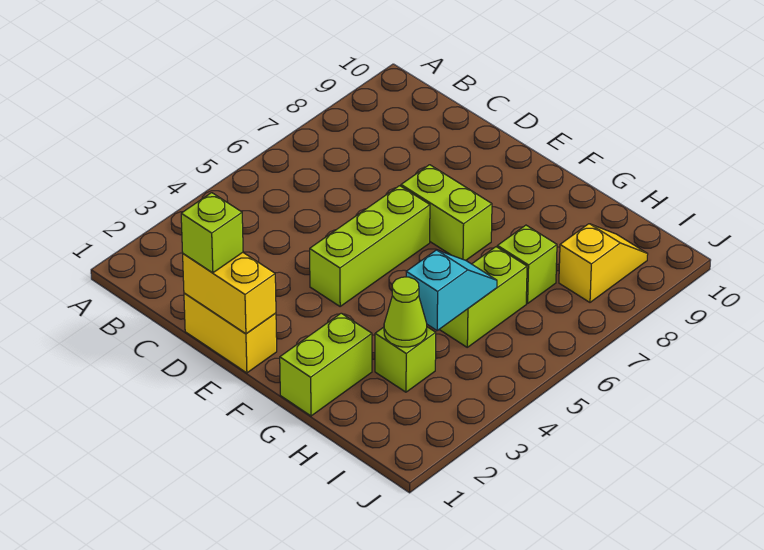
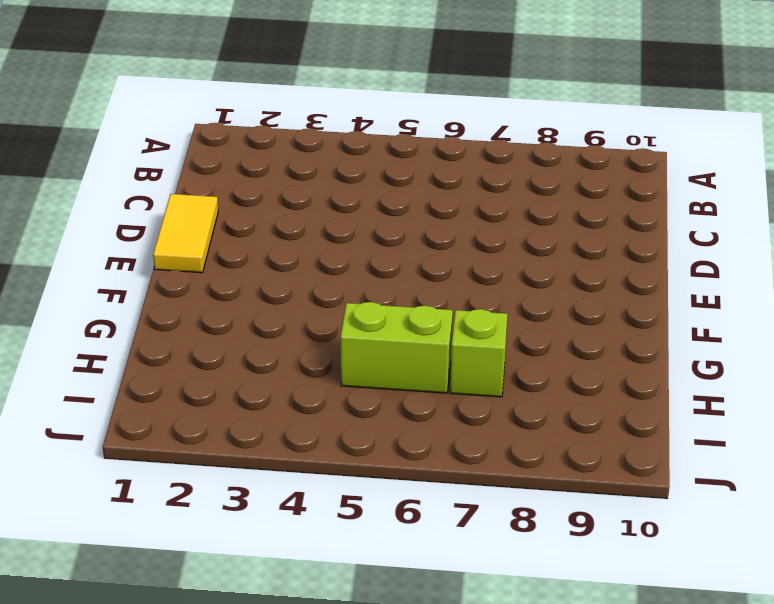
yellow 1x2 tile [153,194,218,273] -> yellow 1x2 brick [184,293,277,373]
none -> lime 1x3 brick [310,186,430,306]
none -> lime 1x2 brick [401,165,492,260]
none -> lime 1x2 brick [280,313,372,416]

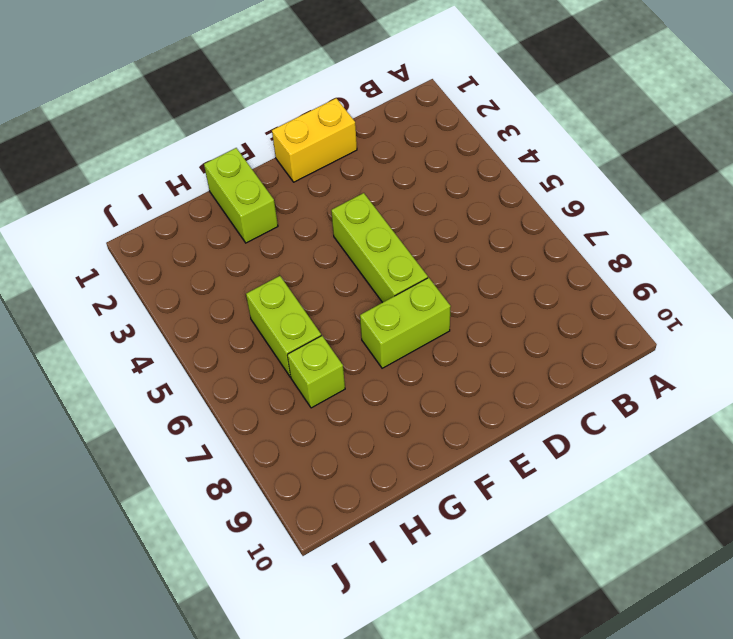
none -> lime 1x1 brick [375,327,436,392]
none -> yellow 1x2 slope [559,224,648,302]
none -> yellow 1x2 brick [183,253,276,334]

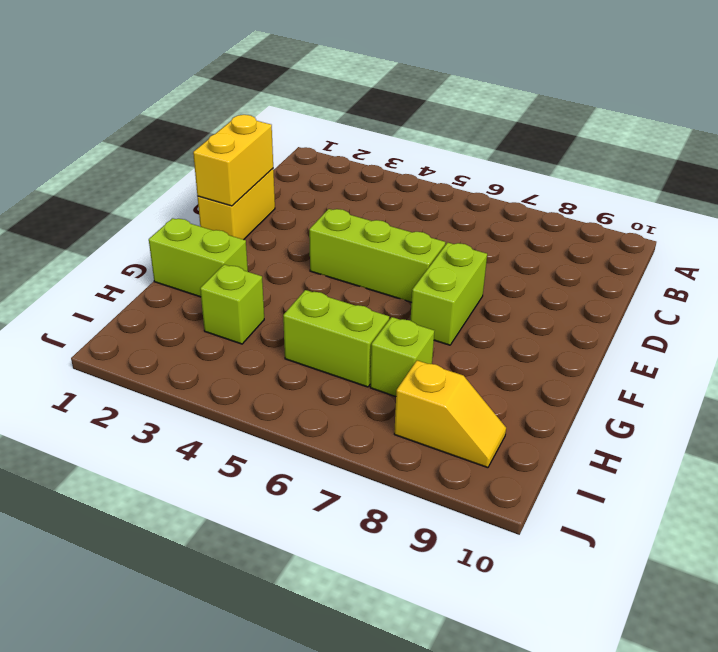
none -> lime 1x1 cone [384,277,427,347]
none -> cyan 1x2 slope [406,250,497,330]
none -> lime 1x1 brick [181,193,243,273]

